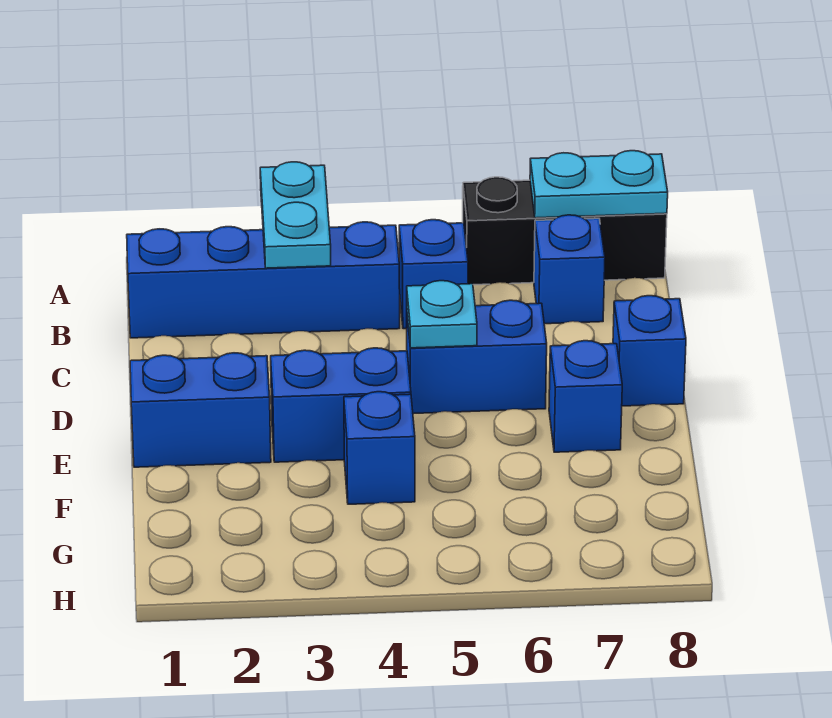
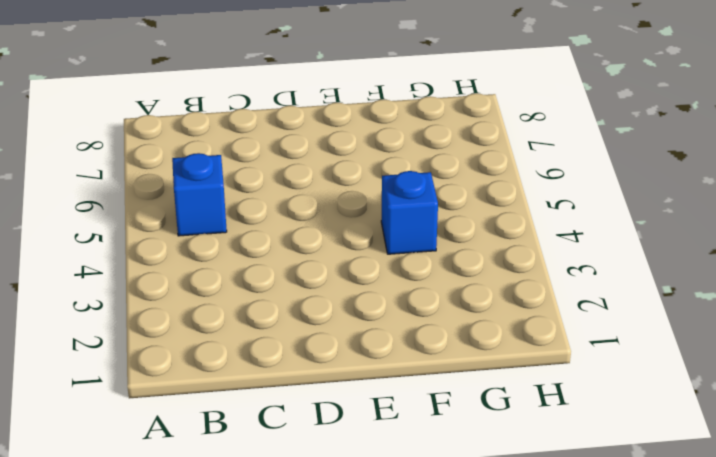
none -> black 1x3 brick [463,177,667,285]
none -> blue 1x4 brick [127,222,400,338]
none -> blue 1x1 brick [534,215,605,324]

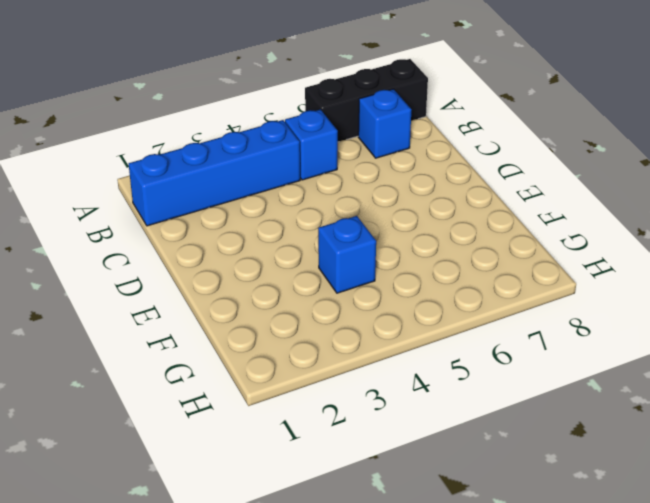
none -> blue 1x2 brick [407,300,547,414]
none -> blue 1x1 brick [613,296,686,406]
none -> blue 1x2 brick [130,353,271,467]

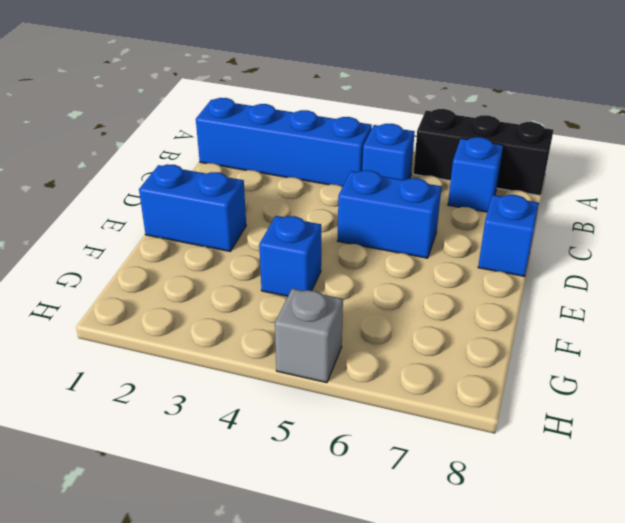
grey 1x1 brick [275,288,343,383] -> none
none -> blue 1x2 brick [271,348,411,462]
none -> blue 1x1 brick [549,341,622,452]
none -> cyan 1x2 plate [260,162,331,268]

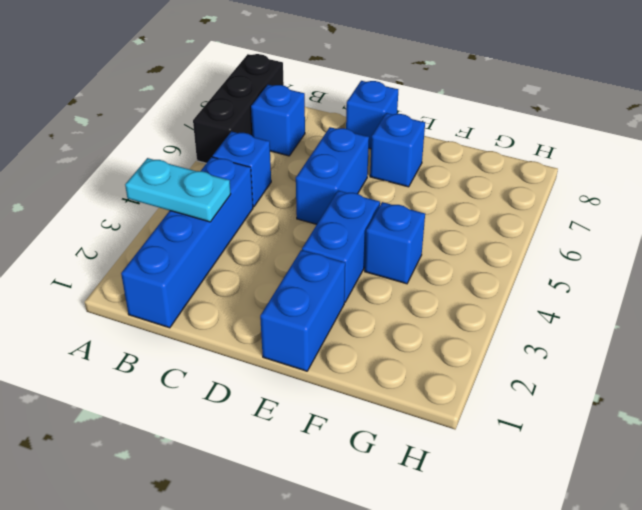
none -> cyan 1x2 plate [530,151,668,218]
none -> cyan 1x1 plate [407,281,477,348]

